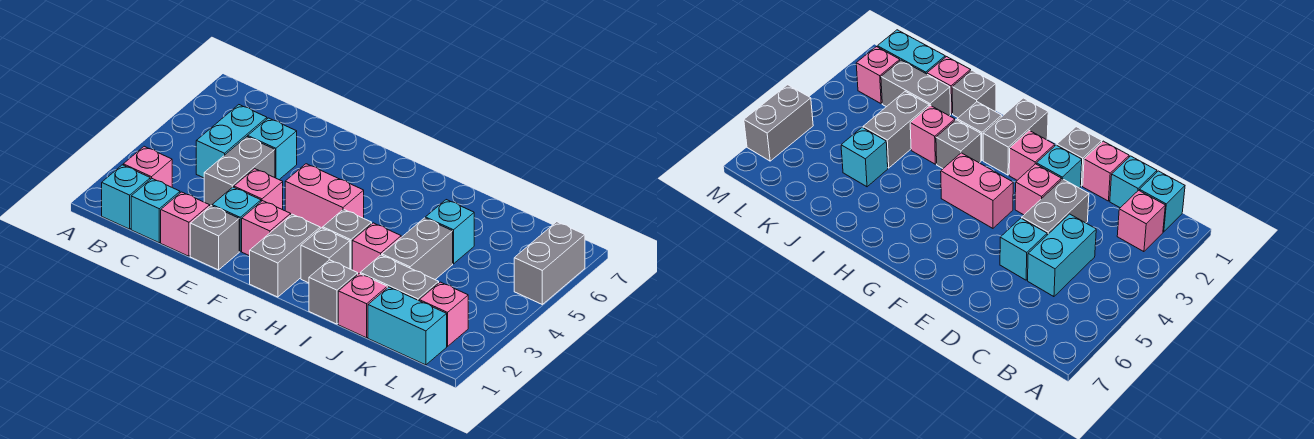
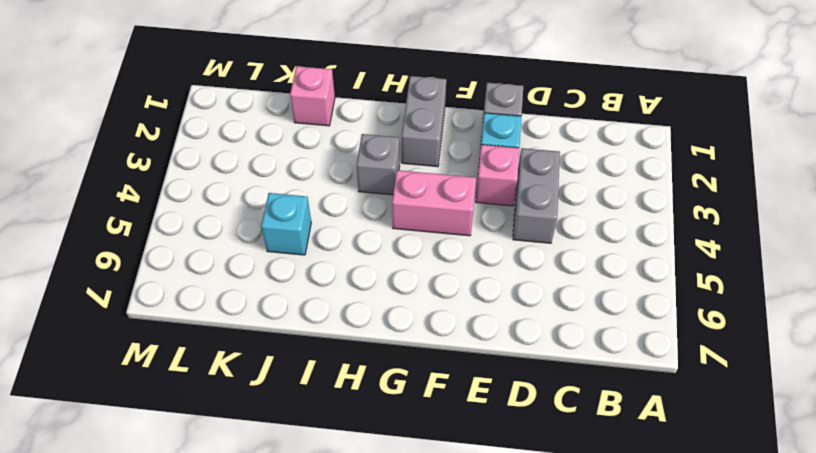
none -> cyan 1x1 brick [102,165,150,229]
none -> pink 1x1 brick [123,146,172,187]
none -> cyan 1x1 brick [131,179,180,243]

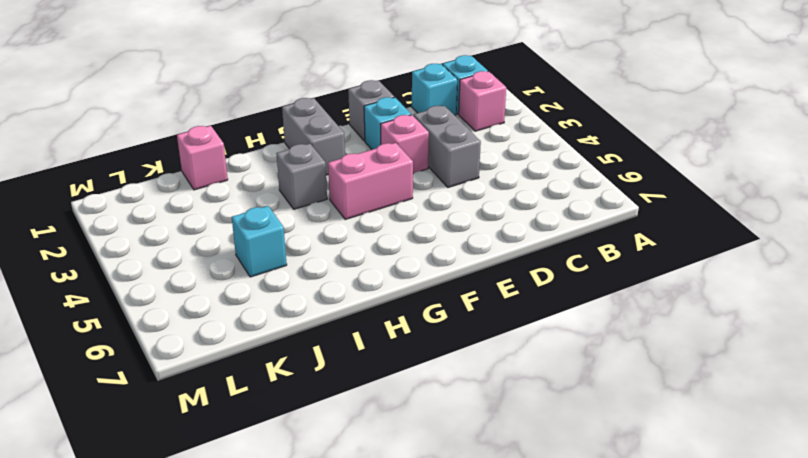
none -> cyan 1x2 brick [196,105,267,178]
none -> pink 1x1 brick [161,192,210,256]
none -> cyan 1x1 brick [248,118,297,180]

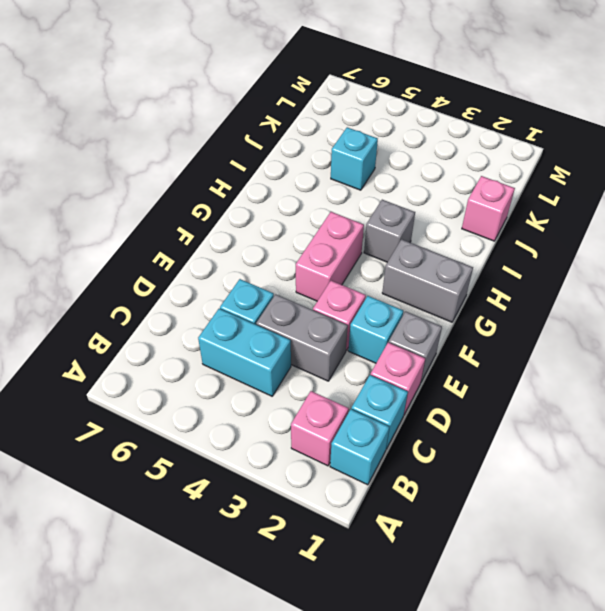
none -> pink 1x1 brick [242,201,291,256]
none -> grey 1x1 brick [301,228,350,283]
none -> grey 1x1 brick [309,260,358,324]

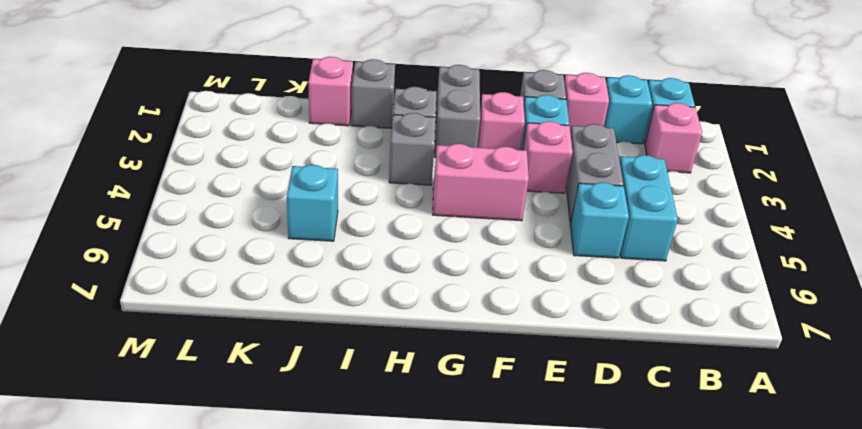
none -> pink 1x1 brick [352,223,401,274]
none -> grey 1x2 brick [360,255,439,301]
none -> grey 1x2 brick [382,218,453,279]

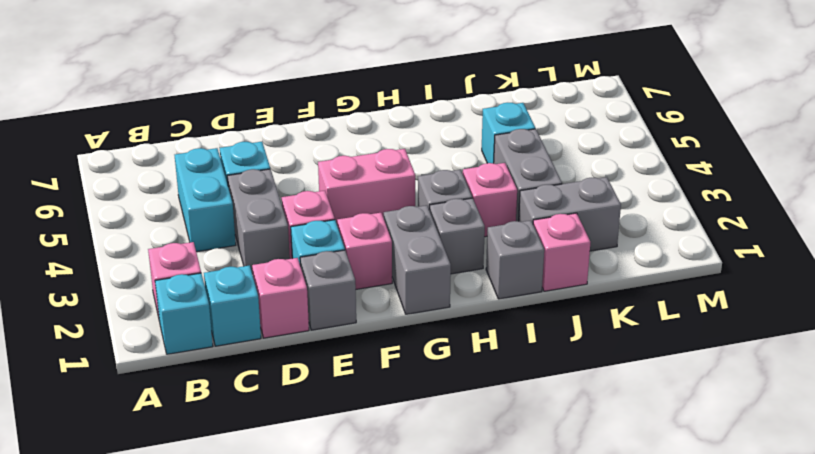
none -> cyan 1x2 brick [368,287,447,365]
none -> pink 1x1 brick [419,282,468,346]
none -> grey 1x2 brick [514,222,585,304]

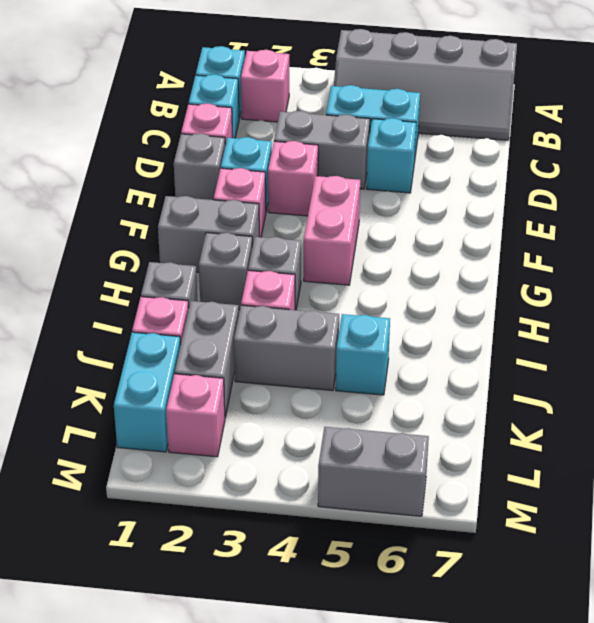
grey 2x4 slope [334,29,517,140] -> none

